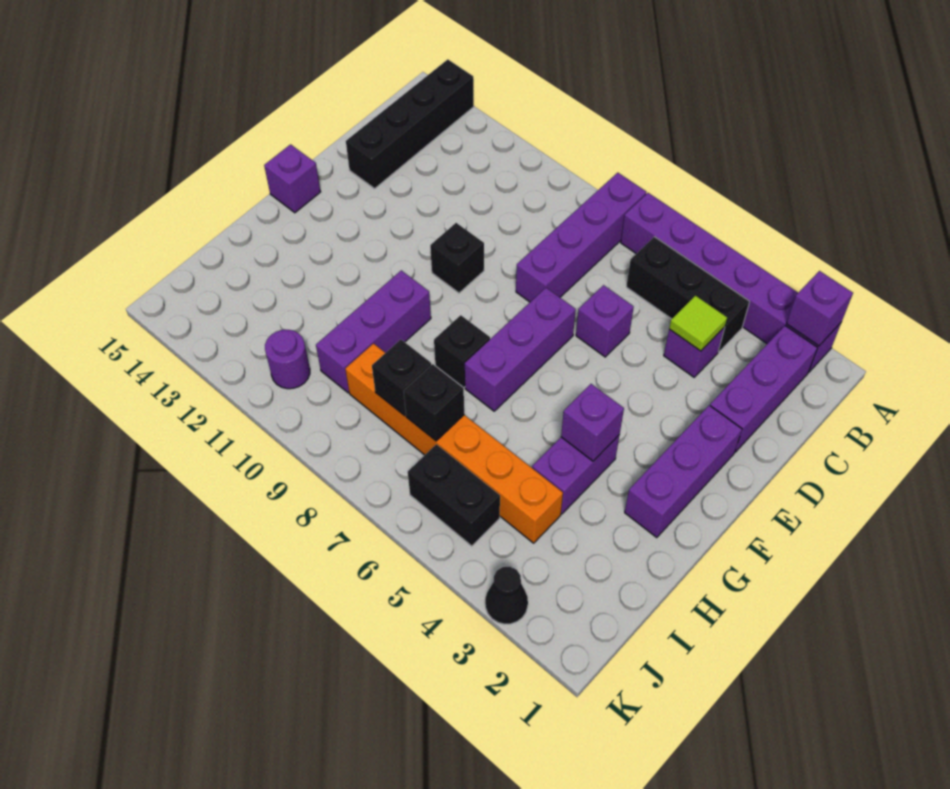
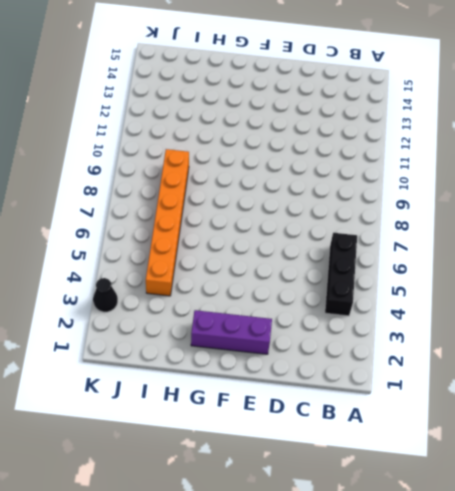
none -> purple 1x6 brick [621,193,841,372]
none -> purple 1x4 brick [516,173,646,302]
none -> black 1x4 brick [346,59,474,189]

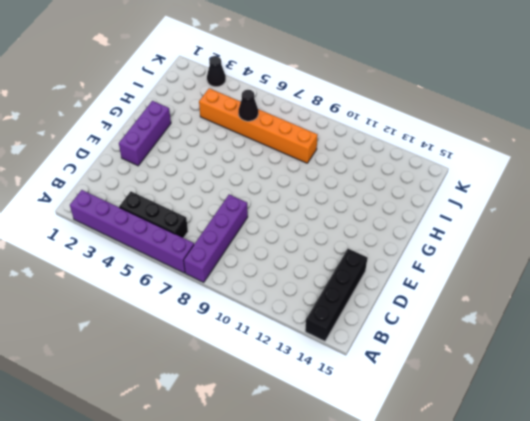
black 1x1 cone [239,90,258,121] -> none
none -> purple 1x3 brick [710,326,818,452]
none -> purple 1x1 brick [664,327,725,377]
none -> purple 1x1 brick [576,285,634,357]

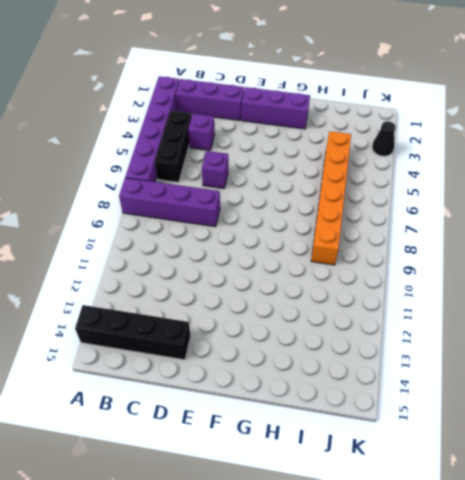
none -> purple 1x3 brick [465,288,576,411]
none -> black 1x1 brick [430,223,484,293]
none -> purple 1x1 brick [264,144,321,213]

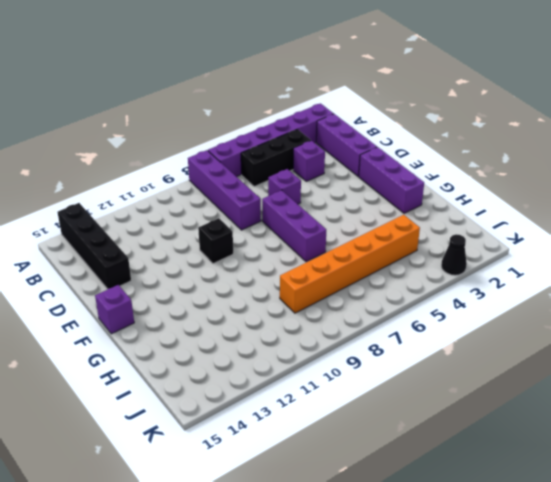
none -> purple 1x2 brick [532,435,619,514]
none -> black 1x1 brick [434,315,490,388]
none -> purple 1x3 brick [316,270,431,393]

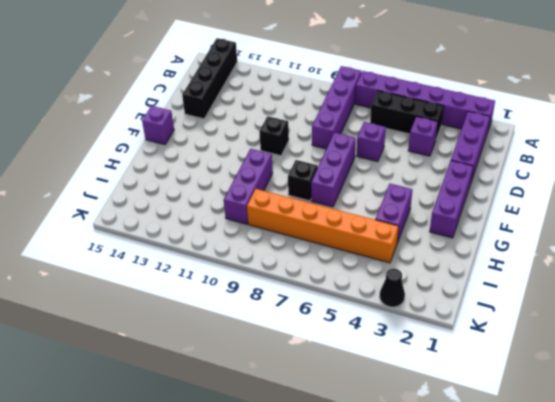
none -> black 1x2 brick [408,444,500,546]
none -> purple 1x1 round brick [265,330,310,389]
none -> purple 1x1 brick [786,271,853,346]

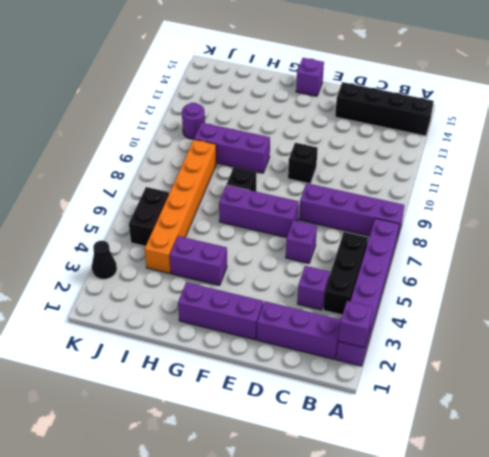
none -> lime 1x1 tile [669,296,727,351]
none -> purple 1x1 brick [561,384,624,461]
none -> black 1x1 brick [404,364,464,441]

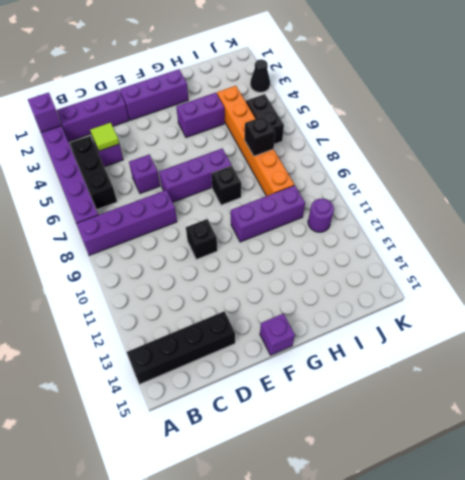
none -> purple 1x1 brick [561,384,624,461]
none -> black 1x1 brick [372,339,431,416]

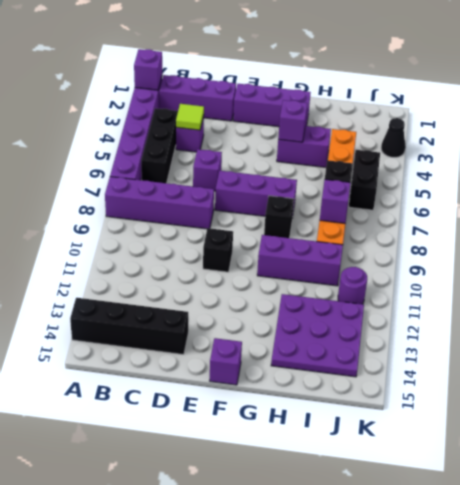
purple 3x3 plate [271,294,364,377] -> none
purple 1x1 brick [320,179,351,224] -> black 1x1 brick [372,339,431,416]

